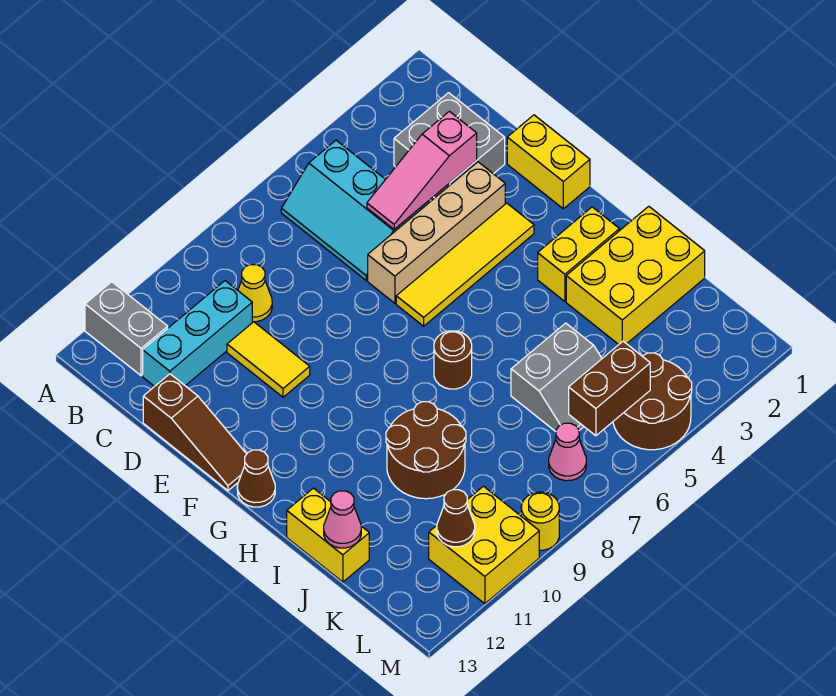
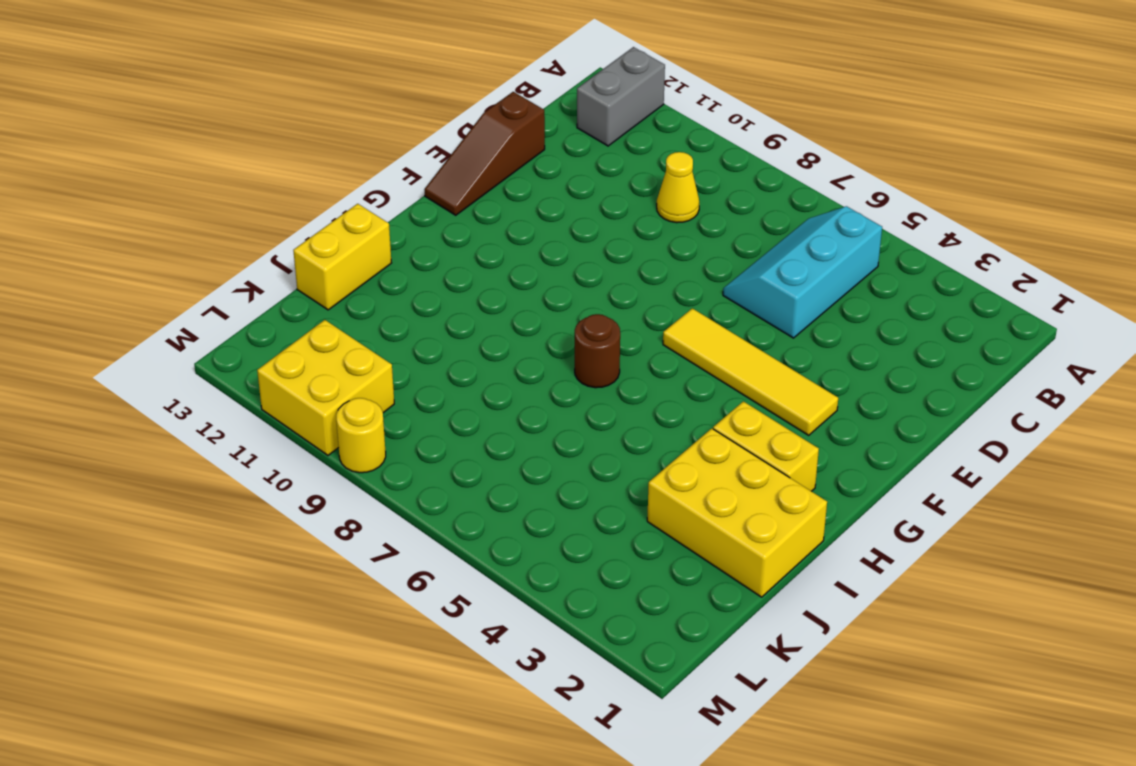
none -> grey 2x2 brick [394,93,505,198]
none -> cyan 1x3 brick [143,281,252,387]
none -> yellow 1x2 tile [227,322,310,397]

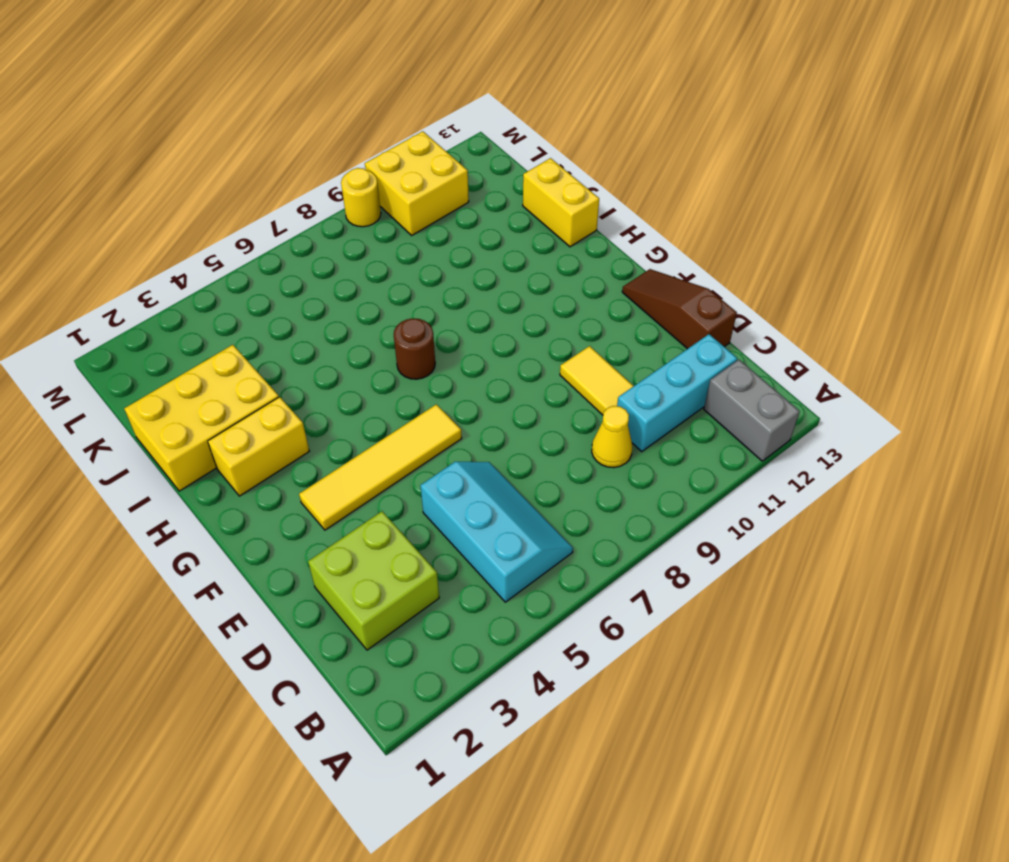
lime 2x2 brick [308,511,439,650] -> grey 2x2 brick [394,93,505,198]
none -> yellow 1x2 brick [507,115,590,209]
none -> tan 1x4 brick [368,162,505,303]
none -> brown 1x1 cone [237,450,275,507]

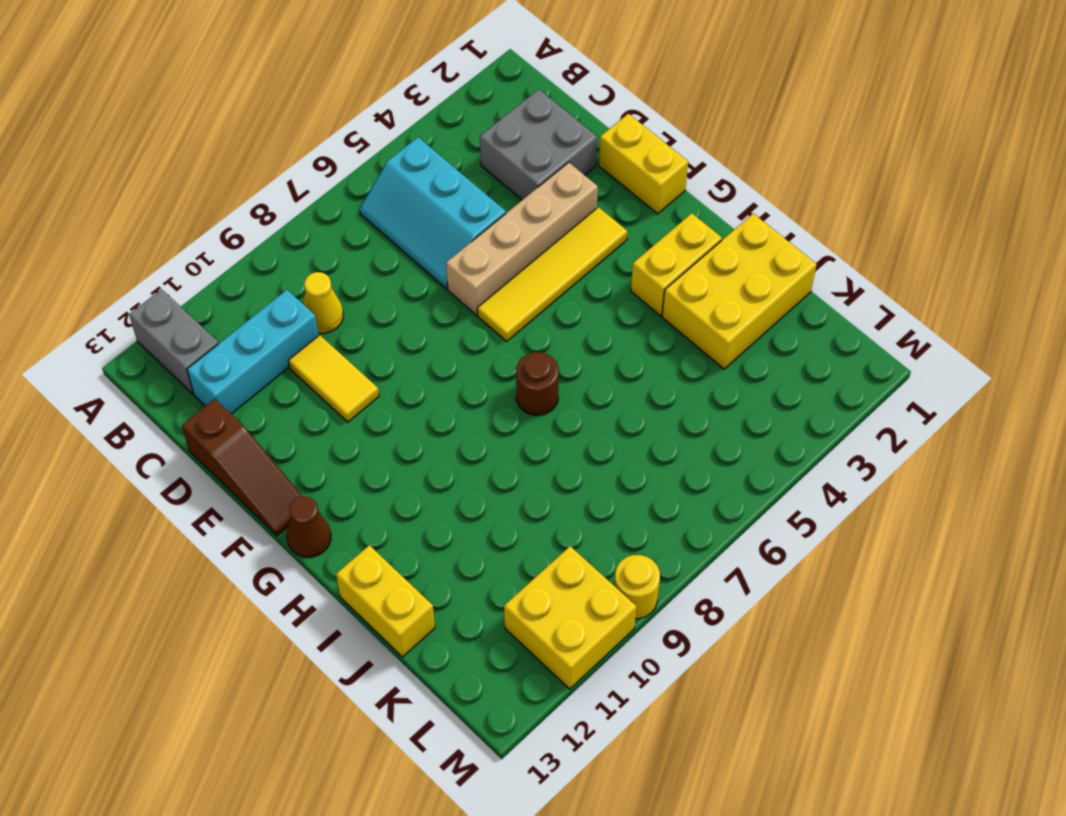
none -> brown 2x2 round brick [386,402,466,499]
none -> grey 2x2 slope [511,323,602,432]
none -> brown 2x2 round brick [613,353,692,450]

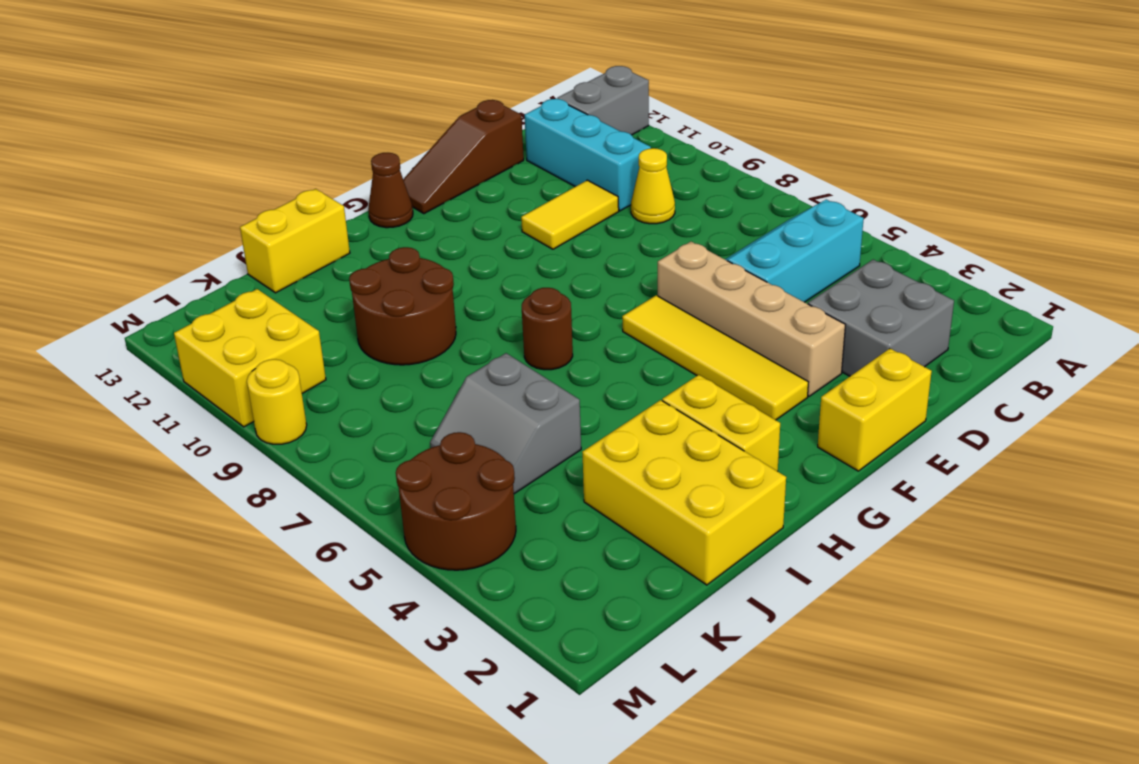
none -> pink 1x1 cone [549,423,586,481]
none -> pink 1x3 slope [367,111,477,229]
none -> pink 1x1 cone [324,491,361,548]

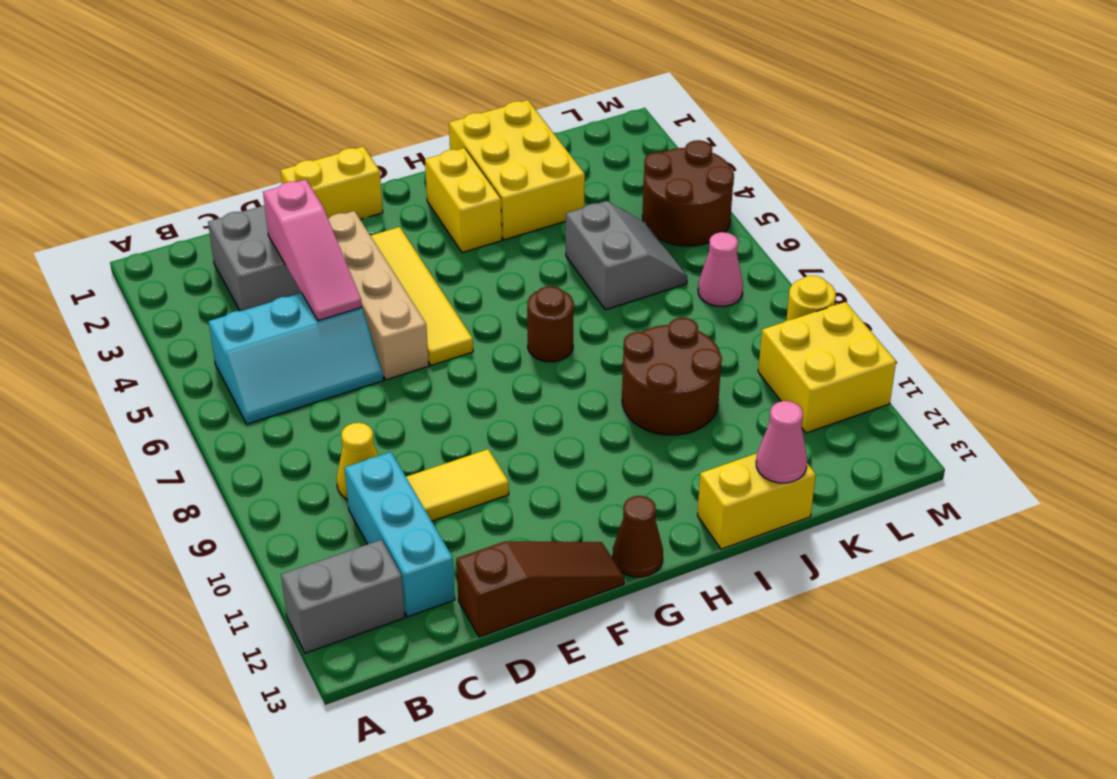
none -> brown 1x2 brick [569,341,650,436]
none -> brown 1x1 cone [437,490,475,547]

